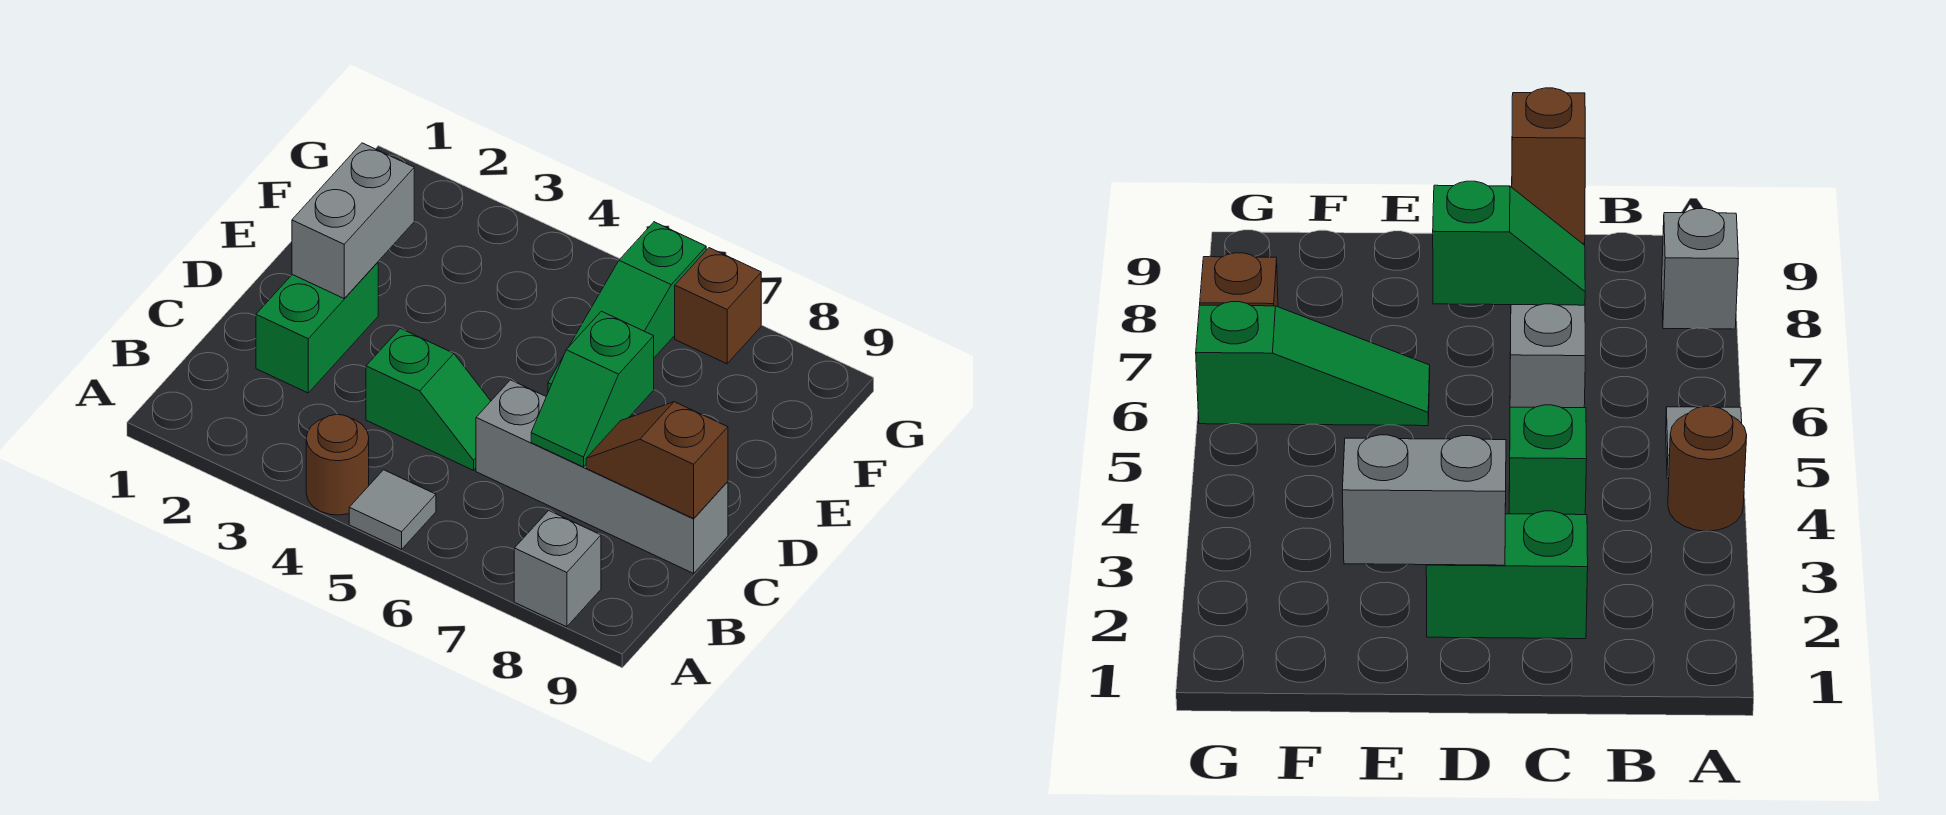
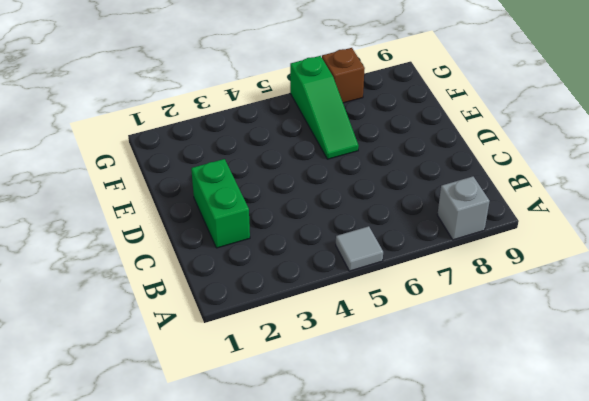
none -> brown 1x1 round brick [306,415,369,515]
none -> green 1x2 slope [366,328,491,470]

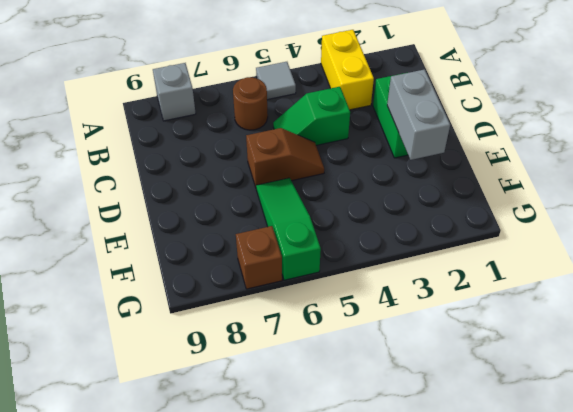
yellow 1x2 brick [321,30,374,110] -> none
brown 1x1 round brick [233,77,268,130] -> brown 1x1 round brick moved to [306,415,369,515]
brown 1x2 slope [246,128,324,187] -> brown 1x2 slope moved to [586,402,728,519]
none -> grey 1x4 brick [476,380,728,573]
none -> green 1x2 slope [531,311,654,467]

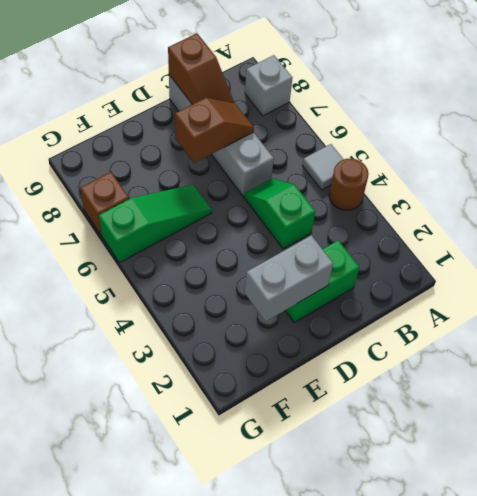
brown 1x2 slope [175,98,254,163] -> green 1x2 slope [531,311,654,467]

